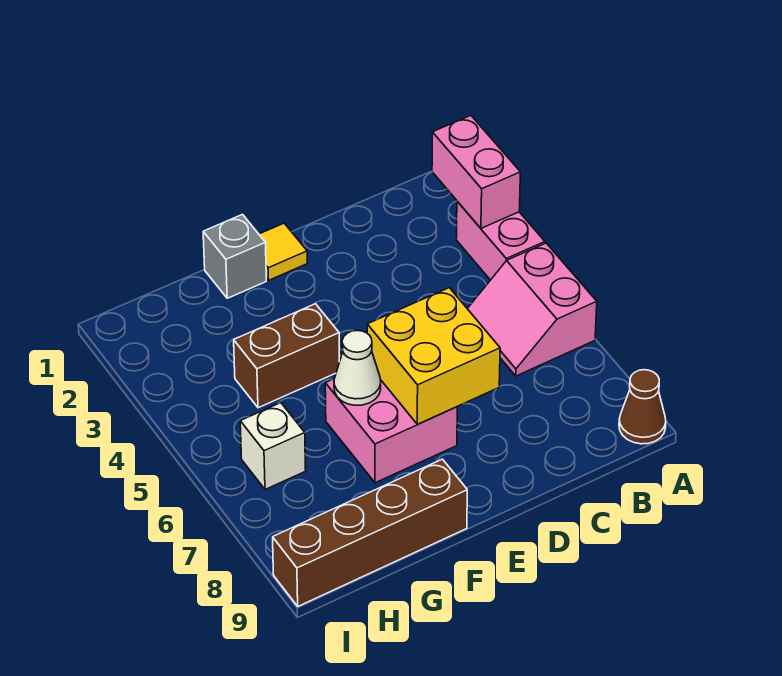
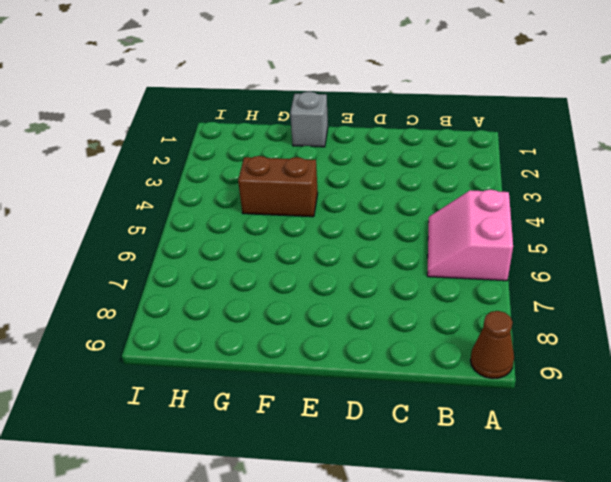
none -> pink 1x2 brick [456,201,545,280]
none -> yellow 1x1 tile [259,223,307,280]
none -> pink 2x2 brick [325,379,457,483]

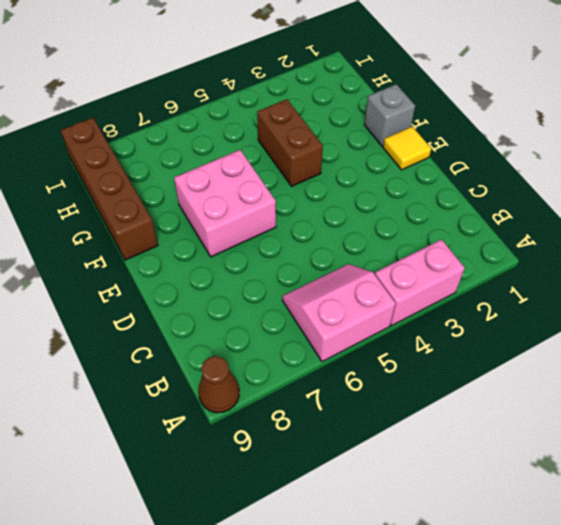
none -> white 1x1 brick [240,403,306,489]
none -> pink 1x2 brick [432,116,520,228]
none -> yellow 2x2 brick [367,288,500,424]

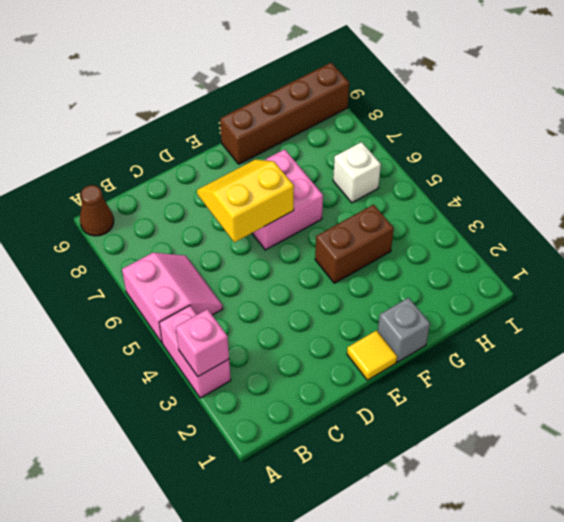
pink 1x1 brick [176,309,229,376] -> pink 1x2 brick [432,116,520,228]
yellow 2x2 slope [197,159,294,242] -> yellow 2x2 brick [367,288,500,424]
none -> white 1x1 cone [334,331,381,405]

